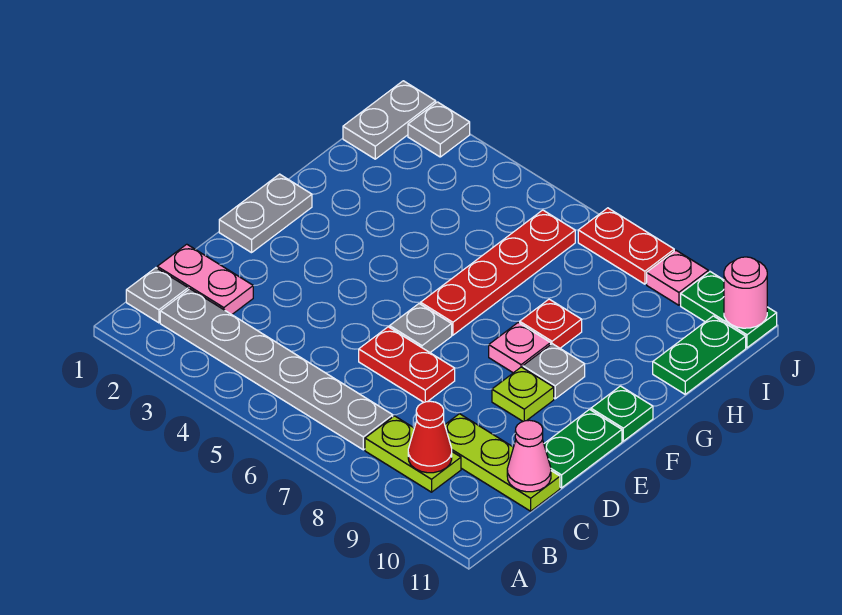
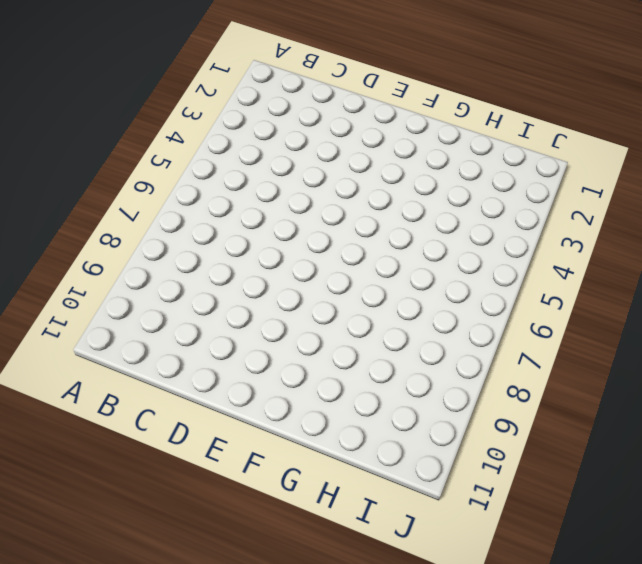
none -> grey 1x1 plate [126,268,188,323]
none -> grey 1x6 plate [160,289,393,450]
none -> lime 1x2 plate [365,416,461,492]

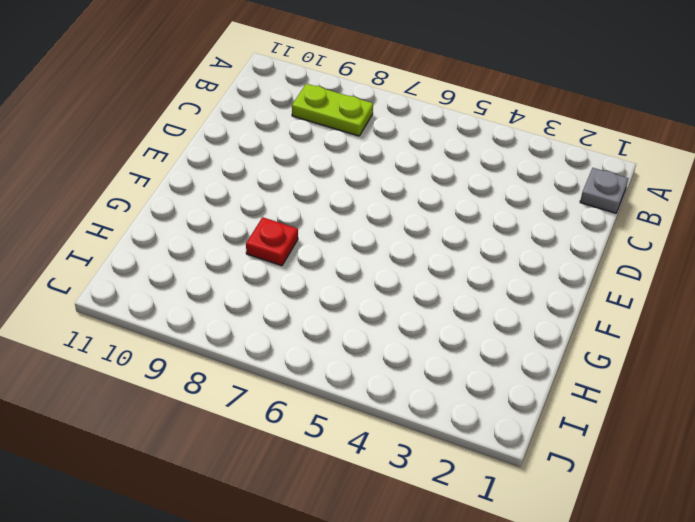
none -> grey 1x6 plate [160,289,393,450]
none -> pink 1x2 plate [157,244,253,315]
none -> lime 1x3 plate [445,414,560,511]

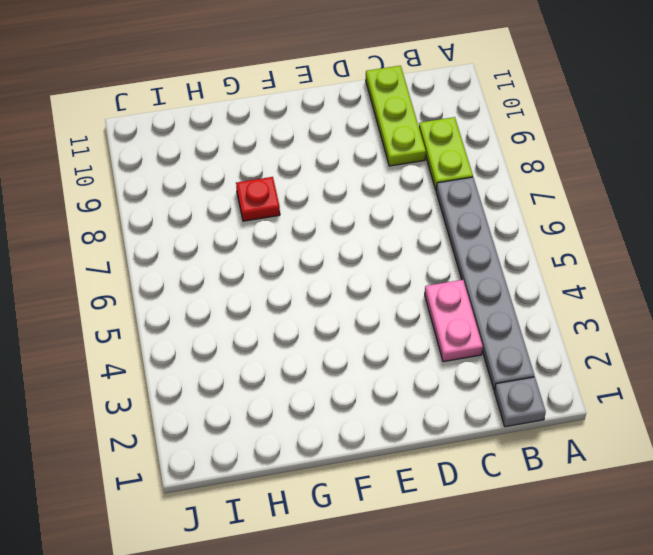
pink 1x2 plate [425,280,483,362] -> pink 1x2 plate moved to [157,244,253,315]
none -> red 1x2 plate [359,327,455,402]
none -> green 1x2 plate [544,410,622,488]
none -> grey 1x2 plate [219,174,312,253]

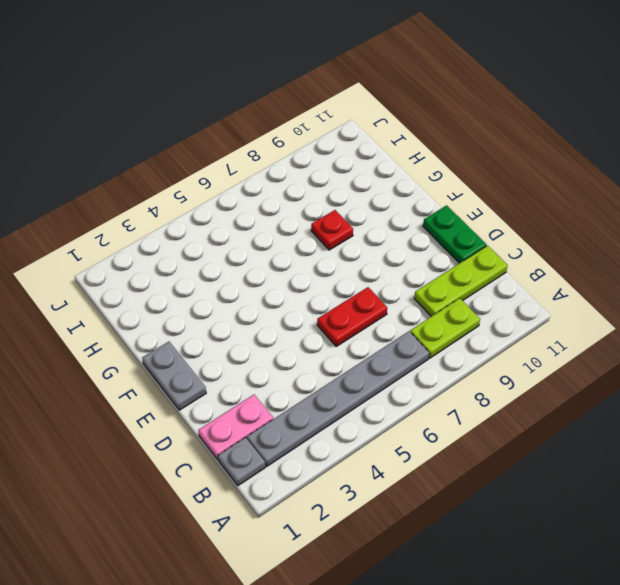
none -> grey 1x1 plate [390,304,452,352]
none -> lime 1x1 plate [492,367,554,421]
none -> red 1x4 plate [421,210,575,335]

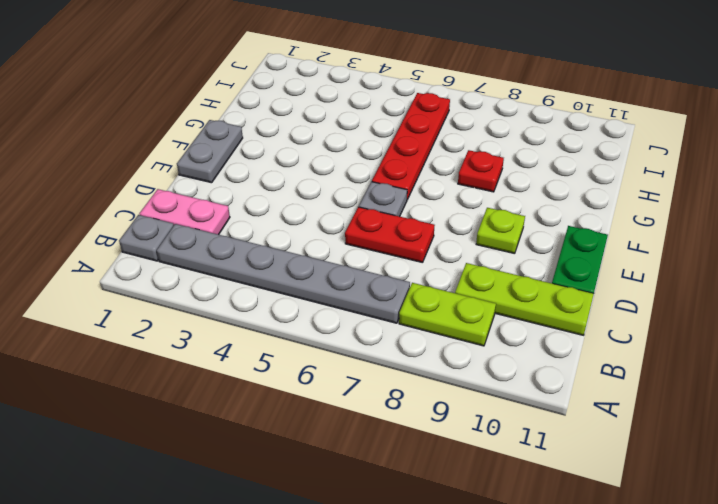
none -> pink 1x1 plate [489,323,551,373]
none -> grey 1x1 plate [523,344,585,399]
none -> green 1x1 plate [591,386,653,441]

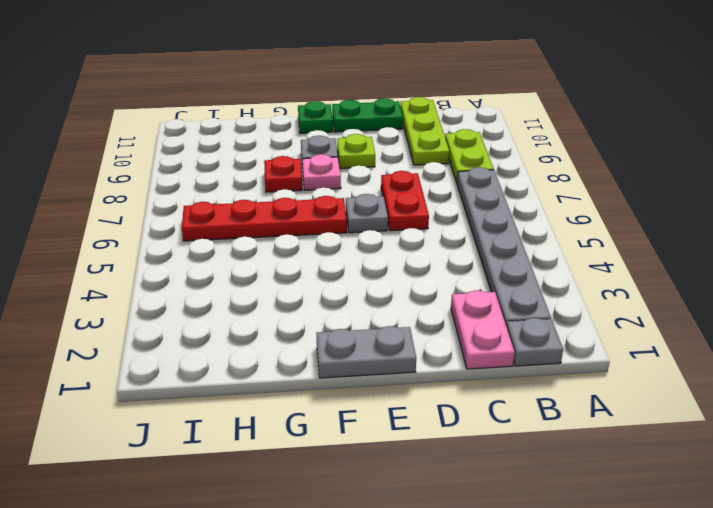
none -> green 1x2 plate [653,316,746,394]
none -> grey 1x2 plate [343,81,436,159]
none -> grey 1x1 plate [408,102,470,157]

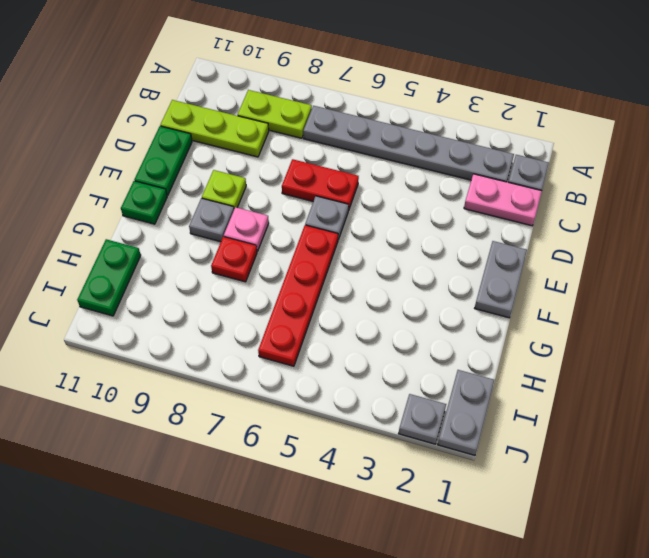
none -> red 1x2 plate [578,208,674,284]
none -> pink 1x1 plate [647,250,708,305]
none -> green 1x2 plate [681,272,777,348]

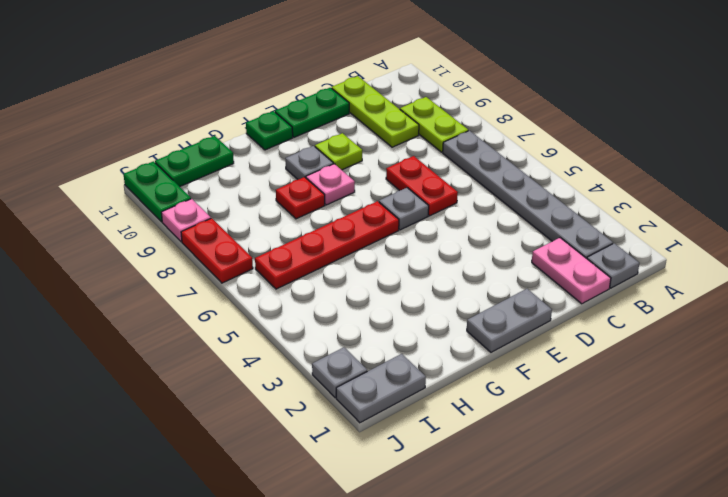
none -> red 1x1 cone [408,401,452,473]
none -> pink 1x1 cone [507,420,551,492]
none -> pink 1x1 round brick [724,257,767,328]

